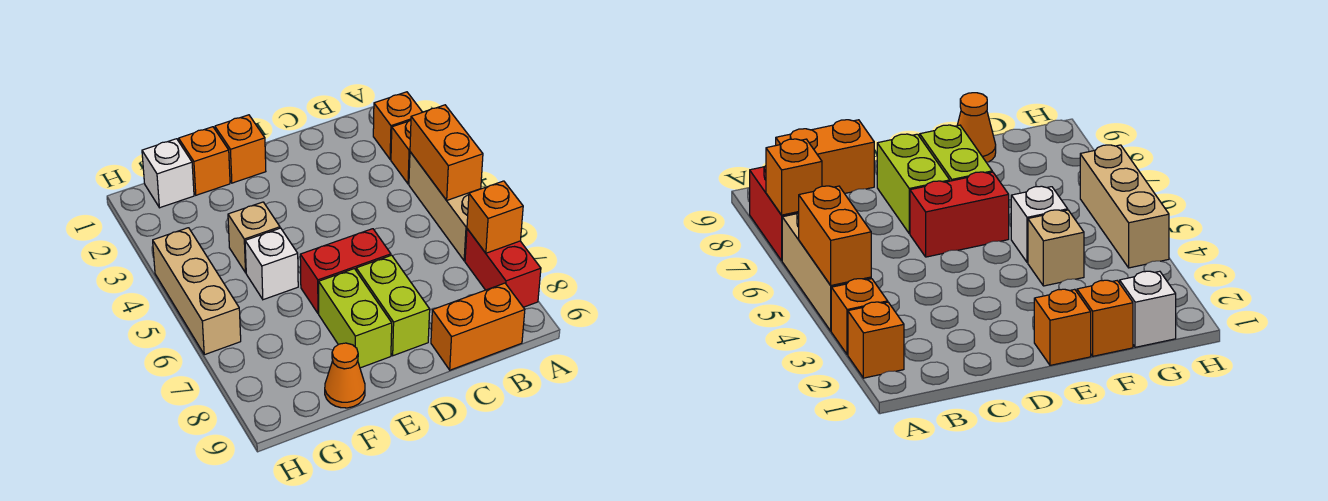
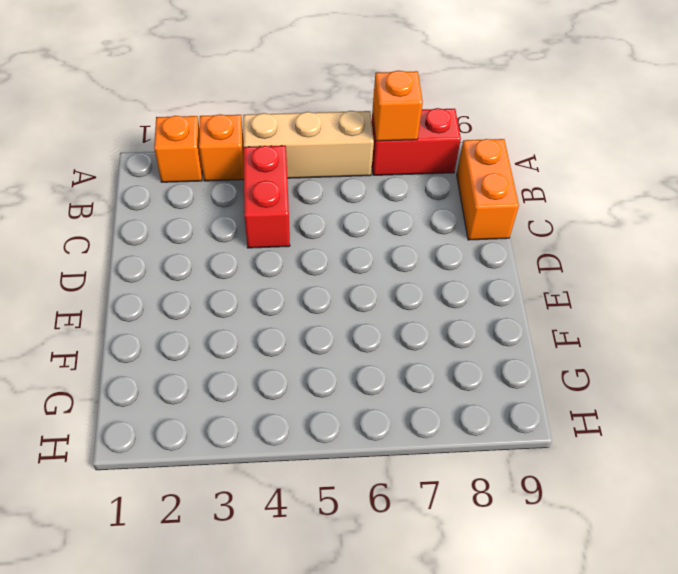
red 1x2 brick [244,146,290,248] -> red 1x2 brick moved to [300,229,391,314]
none -> lime 1x2 brick [356,255,430,356]
none -> orange 1x1 brick [215,115,266,183]
none -> lime 1x2 brick [319,269,392,368]

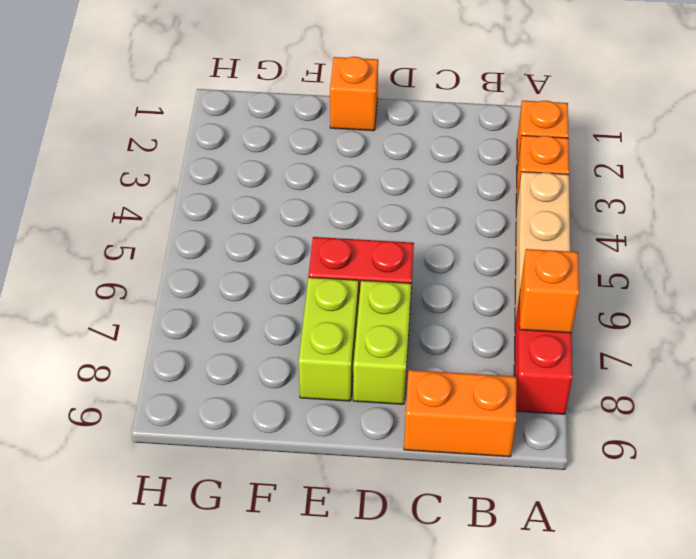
none -> orange 1x1 brick [179,127,230,195]
none -> tan 1x1 brick [228,202,280,273]
none -> white 1x1 brick [245,228,298,300]

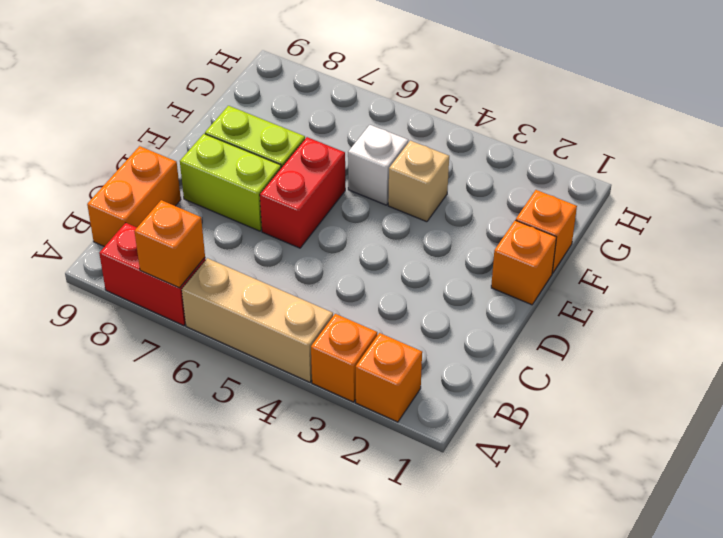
none -> orange 1x1 cone [325,343,365,408]
none -> white 1x1 brick [142,139,194,208]
none -> tan 1x3 brick [153,228,241,355]

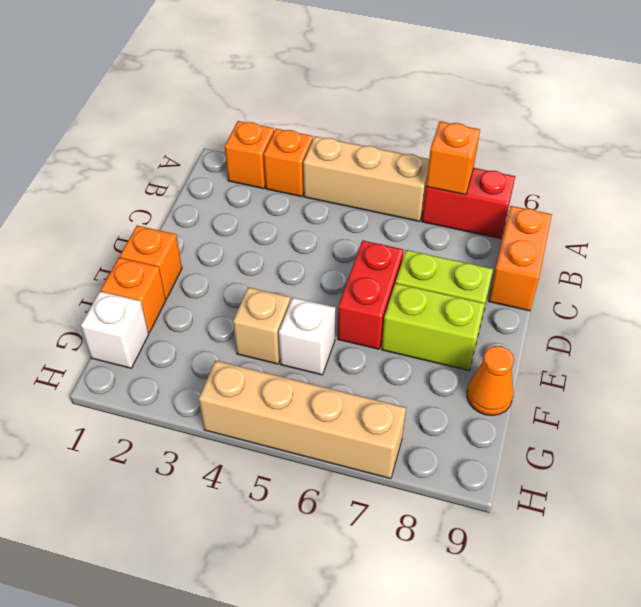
tan 1x4 brick [199,361,406,479] -> tan 1x3 brick [153,228,241,355]
none -> orange 1x2 brick [410,105,483,200]

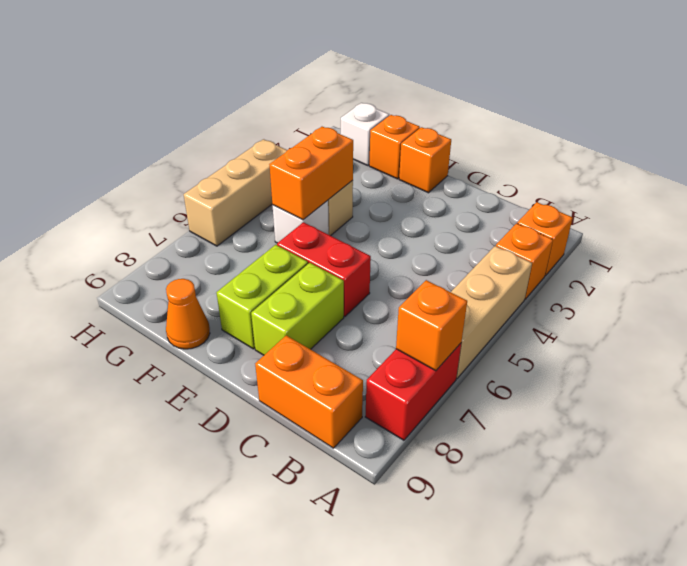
orange 1x2 brick [269,127,353,220] -> orange 1x2 brick moved to [410,105,483,200]

